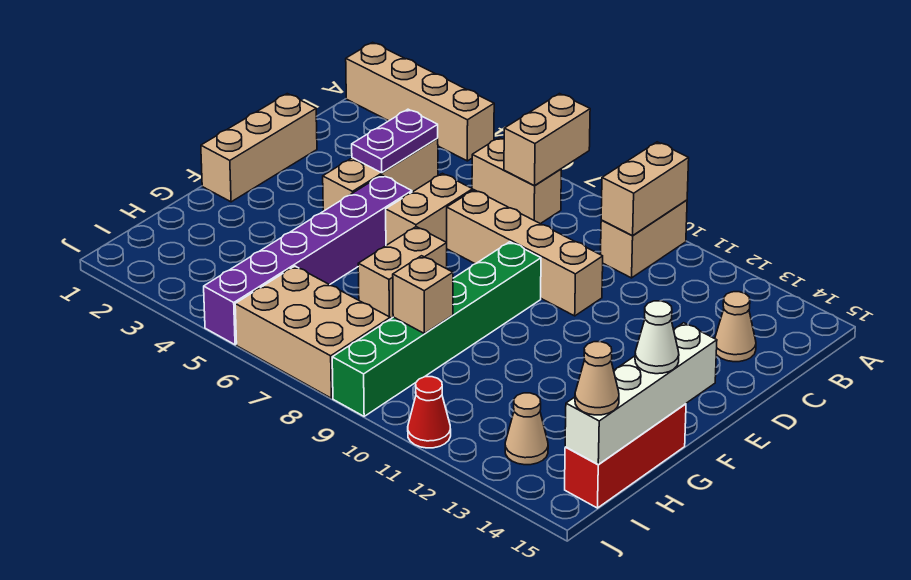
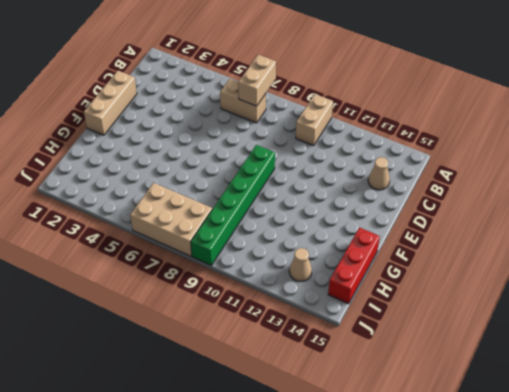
none -> tan 1x4 brick [346,42,494,161]
none -> tan 1x3 brick [323,139,438,211]
none -> tan 1x2 brick [386,173,473,245]

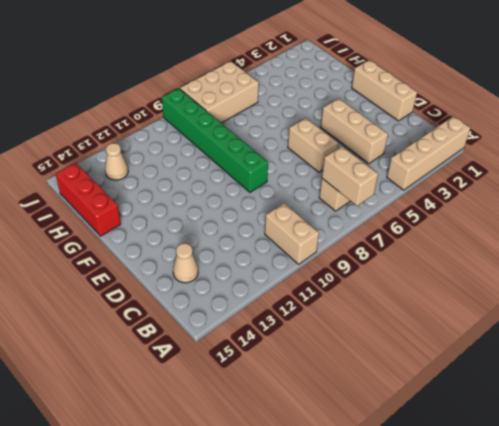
none -> tan 1x4 brick [447,190,603,316]
none -> purple 1x6 brick [204,175,412,345]
none -> tan 1x2 brick [358,227,447,319]

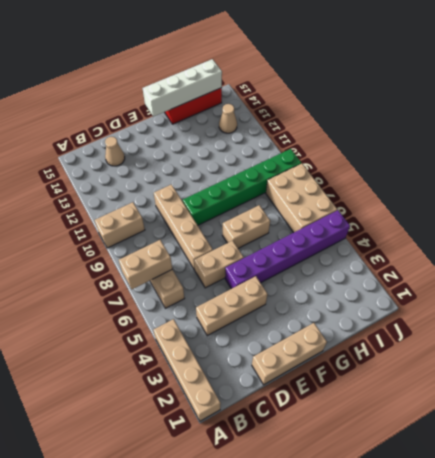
none -> red 1x1 cone [408,377,451,448]
none -> tan 1x2 brick [601,142,689,236]
none -> purple 1x2 plate [352,109,438,173]

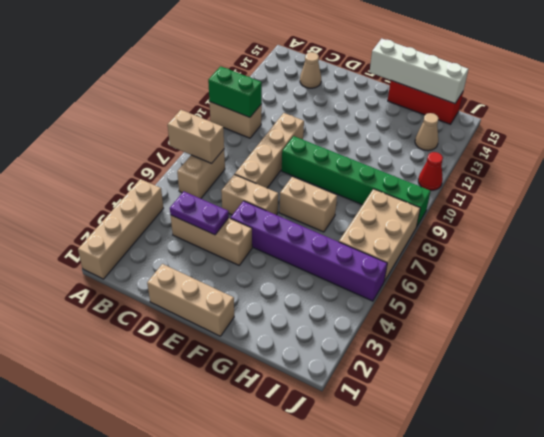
green 1x2 brick [208,66,262,117] -> tan 1x2 brick [601,142,689,236]
none -> tan 1x1 brick [393,256,453,334]
none -> white 1x1 cone [635,301,679,374]
none -> tan 1x1 cone [575,342,619,415]

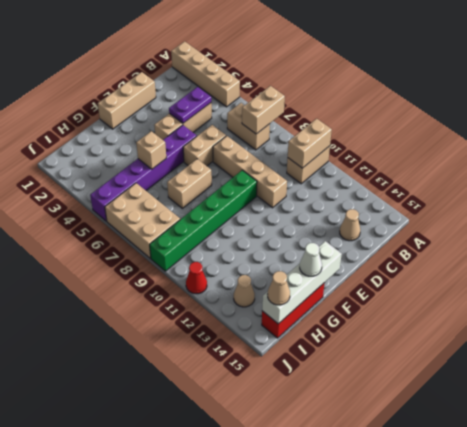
tan 1x1 brick [136,131,166,169] -> tan 1x1 brick moved to [393,256,453,334]

